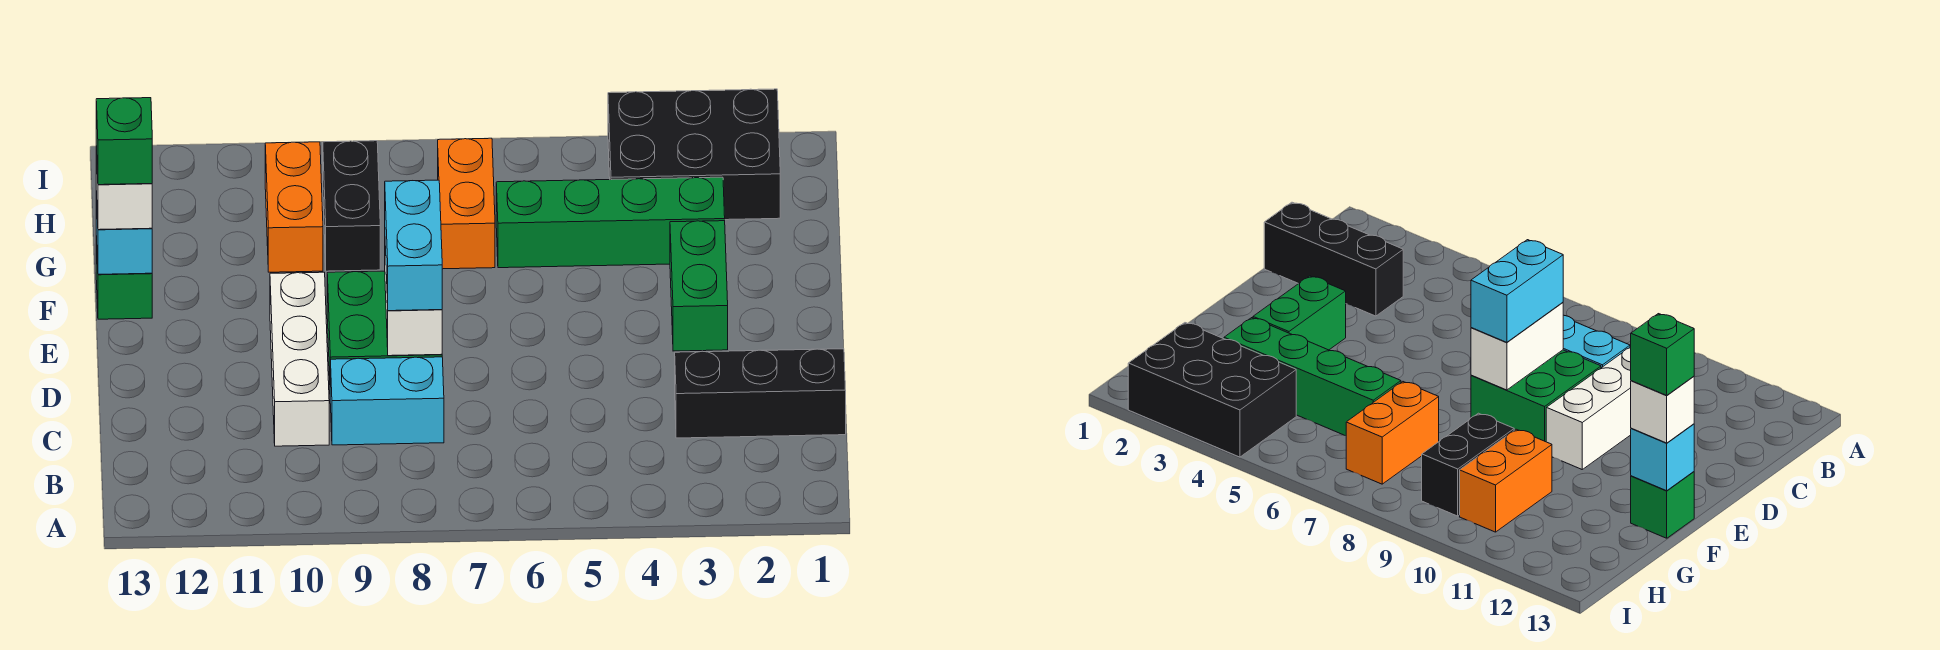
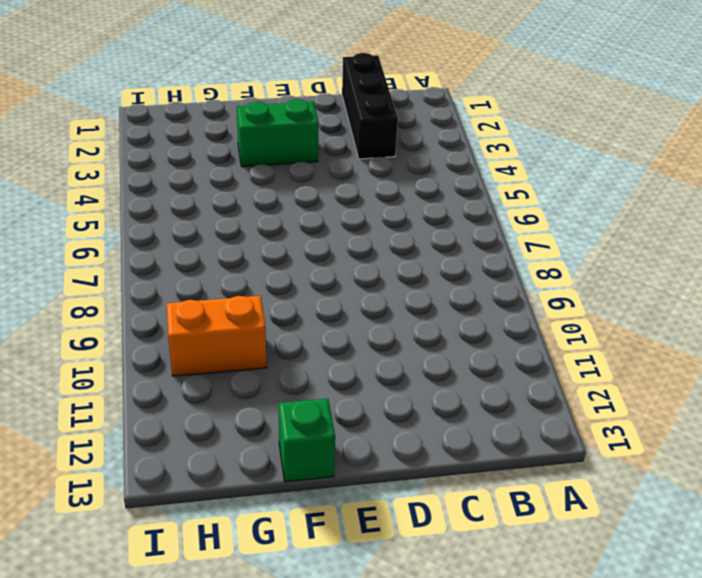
none -> cyan 1x2 brick [330,357,444,445]
none -> white 1x3 brick [270,272,329,446]
none -> green 2x2 brick [327,271,442,376]

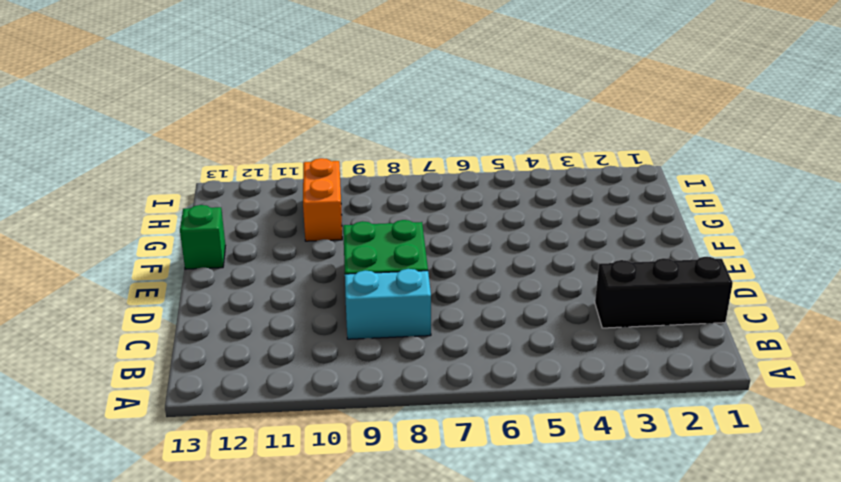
none -> white 1x3 brick [270,272,329,446]
none -> green 1x2 brick [670,221,728,351]
none -> green 1x4 brick [496,177,725,268]

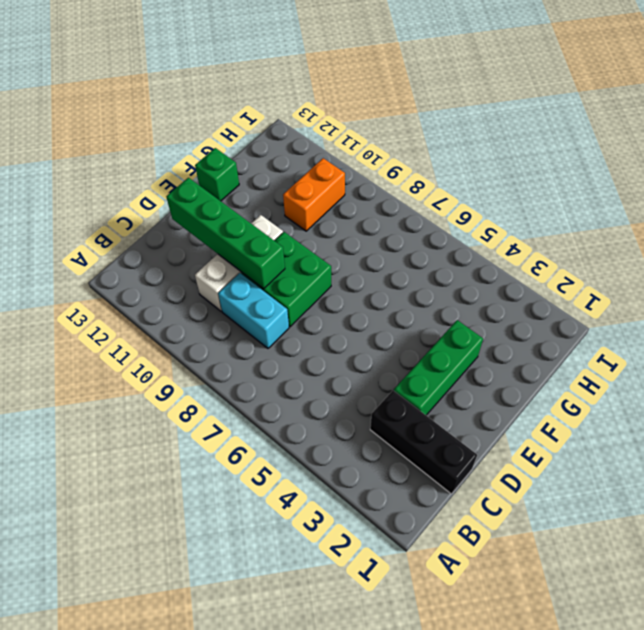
green 1x3 brick [394,320,483,415] -> green 1x2 brick [670,221,728,351]
green 1x4 brick [166,178,285,289] -> green 1x4 brick moved to [496,177,725,268]
none -> orange 1x2 brick [438,138,495,269]
none -> black 1x2 brick [323,141,380,271]
none -> black 2x3 brick [608,89,780,220]

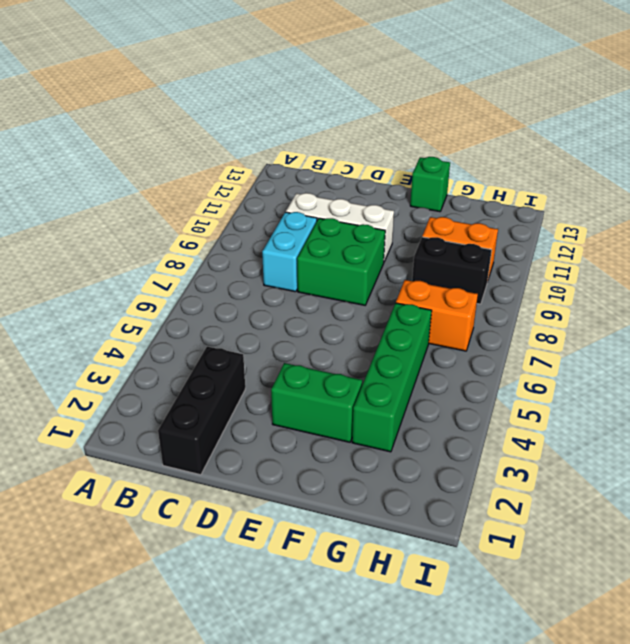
none -> black 2x3 brick [608,89,780,220]
none -> white 1x2 brick [385,246,442,356]
none -> cyan 1x1 brick [96,191,152,274]

